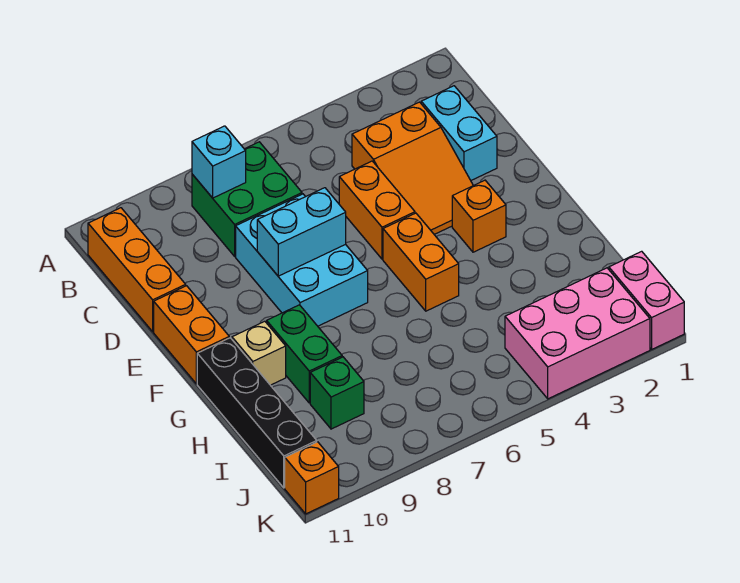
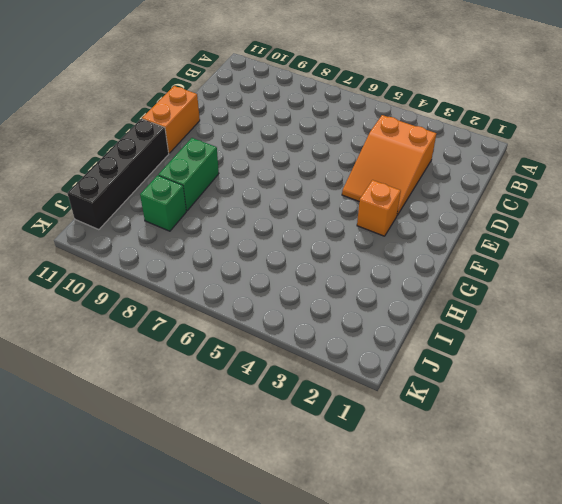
none -> green 2x2 brick [192,142,302,256]
none -> orange 1x3 brick [88,208,186,332]
none -> cyan 1x2 brick [421,86,497,180]

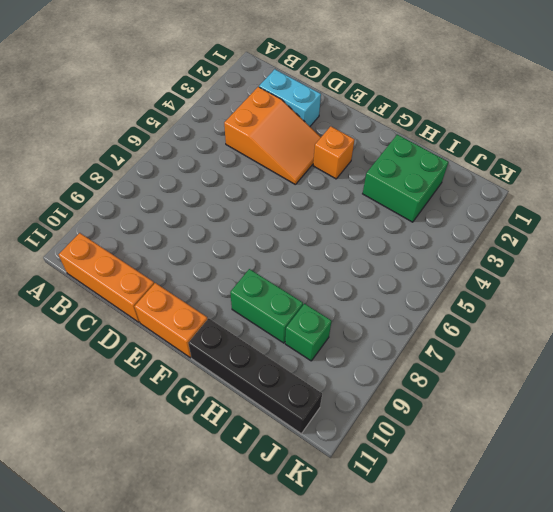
green 2x2 brick [363,135,448,222] -> green 2x2 brick moved to [192,142,302,256]
none -> orange 1x2 brick [339,161,415,259]
none -> cyan 2x3 brick [236,194,368,326]
none -> orange 1x2 brick [383,213,459,311]

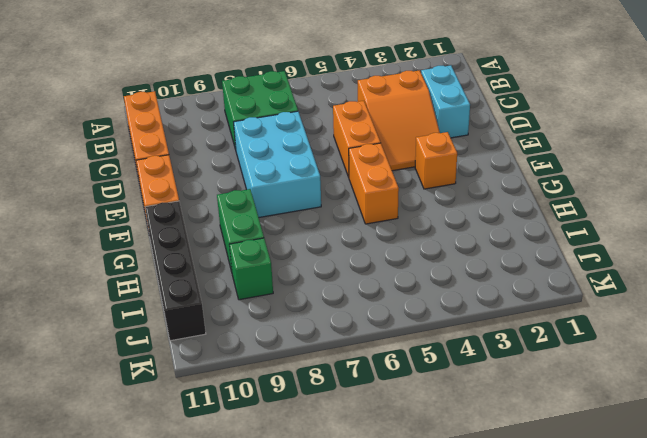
none -> tan 1x1 brick [232,321,286,385]
none -> pink 1x2 brick [609,251,684,349]
none -> pink 2x3 brick [505,268,650,399]

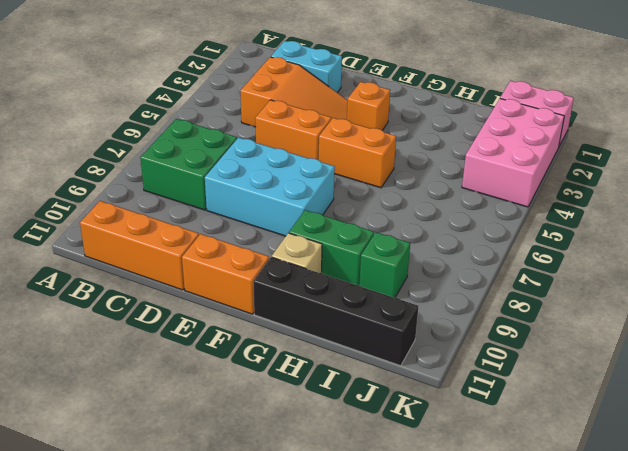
none -> orange 1x1 brick [285,442,339,514]
none -> cyan 1x1 brick [192,126,246,198]
none -> cyan 1x2 brick [257,188,346,276]

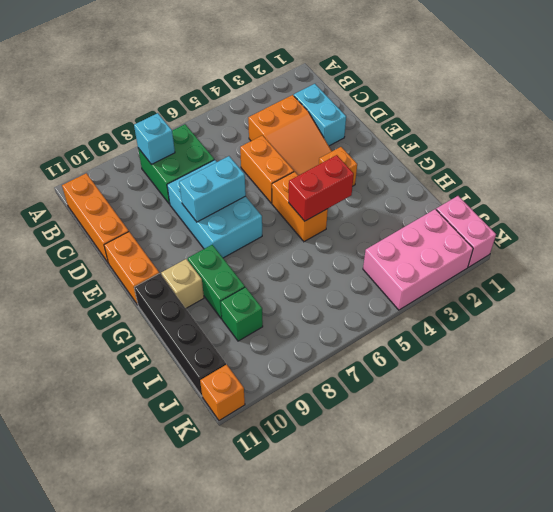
red 1x2 brick [289,155,354,221] -> none

